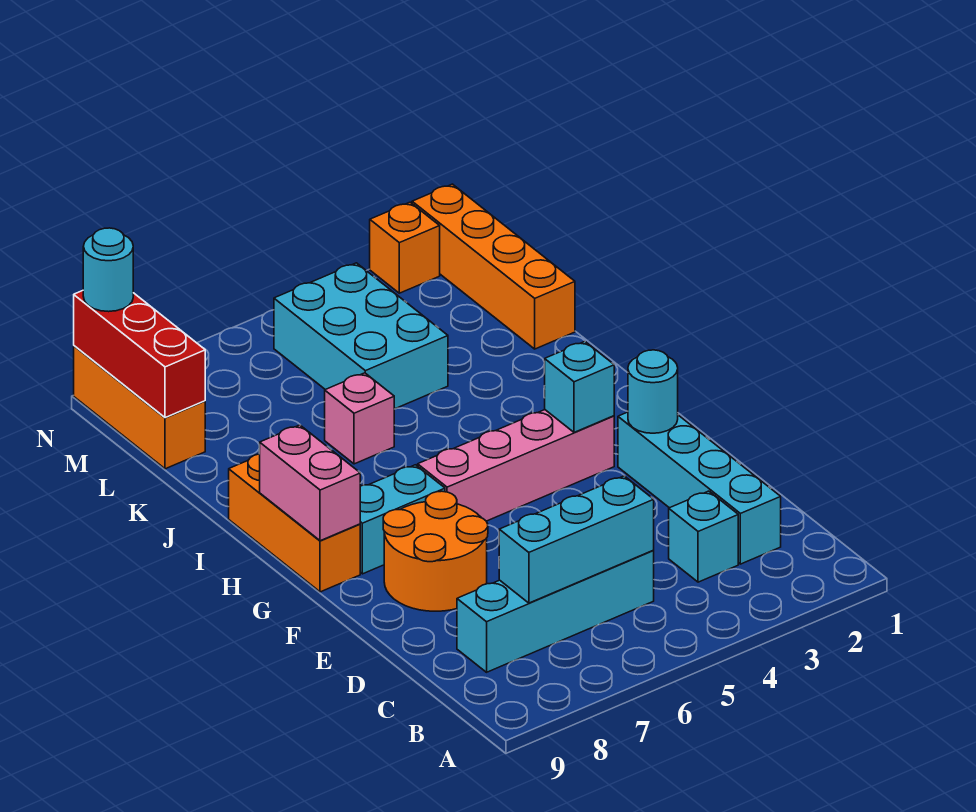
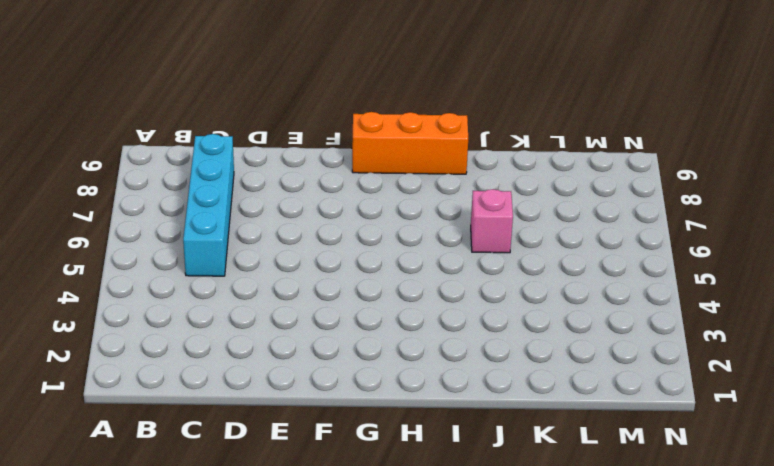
none -> cyan 1x4 brick [618,412,781,564]
none -> cyan 1x1 brick [669,491,738,582]
none -> orange 2x2 round brick [383,491,488,611]

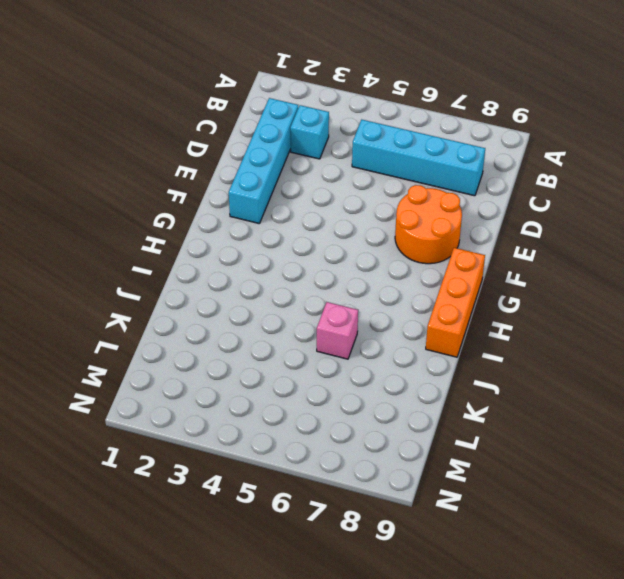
none -> pink 1x4 brick [418,410,614,521]
none -> cyan 1x2 brick [360,465,445,574]
none -> orange 1x4 brick [412,184,575,349]

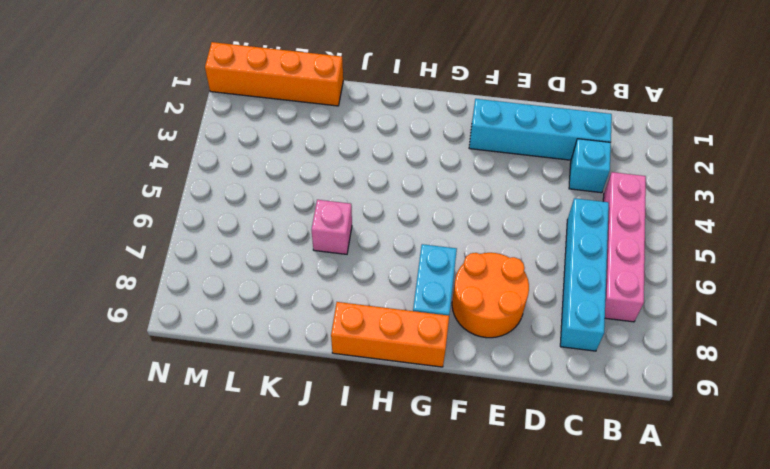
pink 1x4 brick [603,172,646,322] -> pink 1x4 brick moved to [418,410,614,521]
none -> cyan 2x3 brick [274,263,448,409]
none -> orange 1x3 brick [74,346,205,469]
none -> orange 1x1 brick [370,202,440,293]

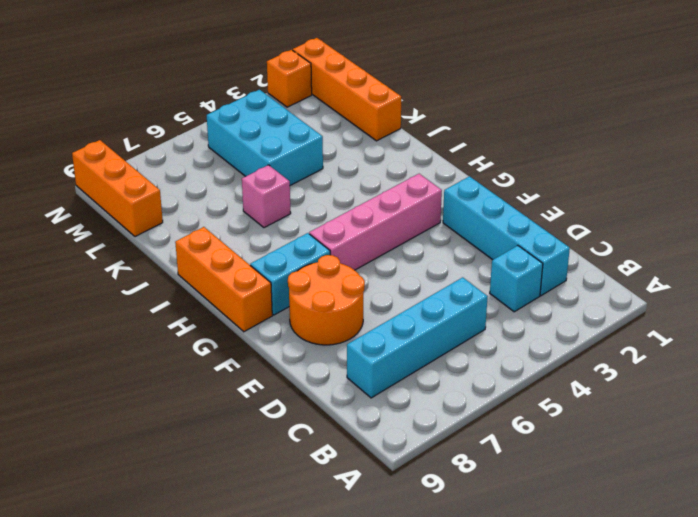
none -> cyan 1x3 brick [499,476,654,603]
none -> cyan 1x1 round brick [628,350,678,433]
none -> cyan 1x1 brick [545,341,614,432]

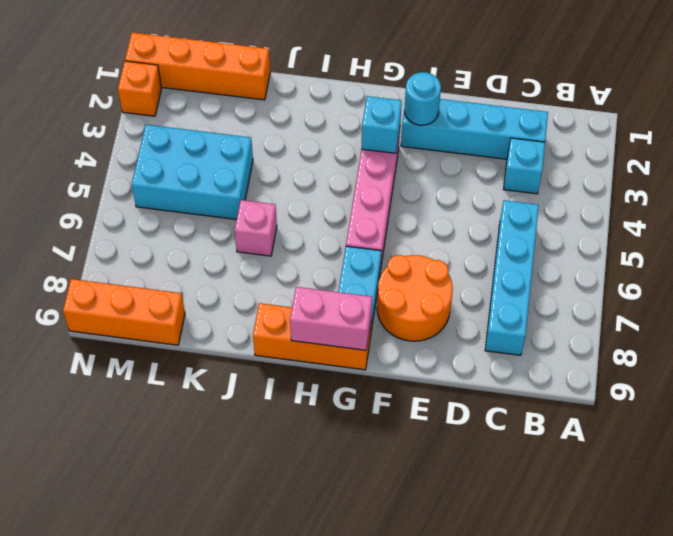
none -> cyan 1x3 brick [499,476,654,603]
none -> red 1x3 brick [74,291,205,418]
none -> cyan 1x1 round brick [83,228,133,312]

